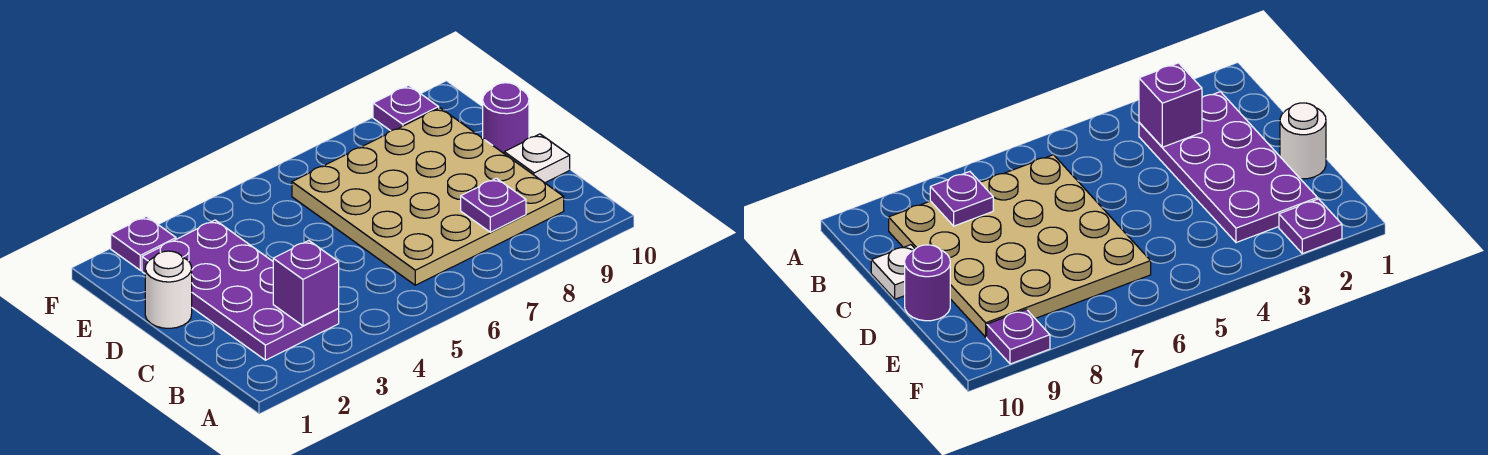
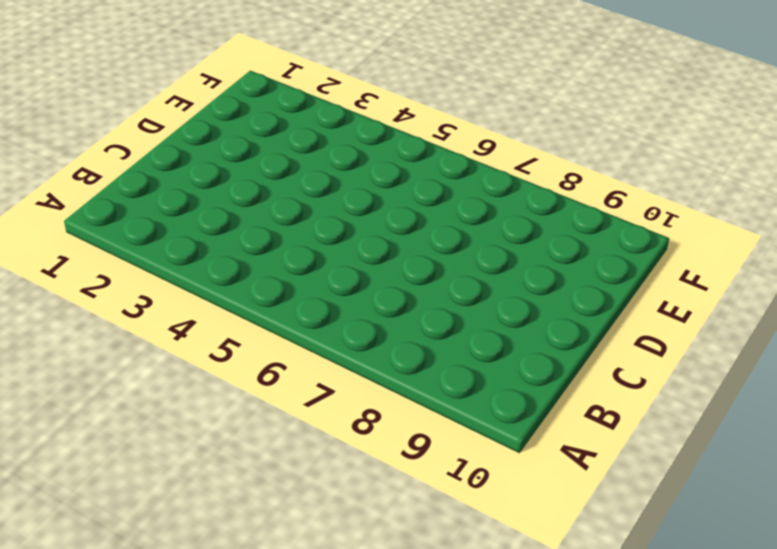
none -> purple 2x4 plate [142,220,339,360]
none -> tan 4x4 plate [292,108,564,285]

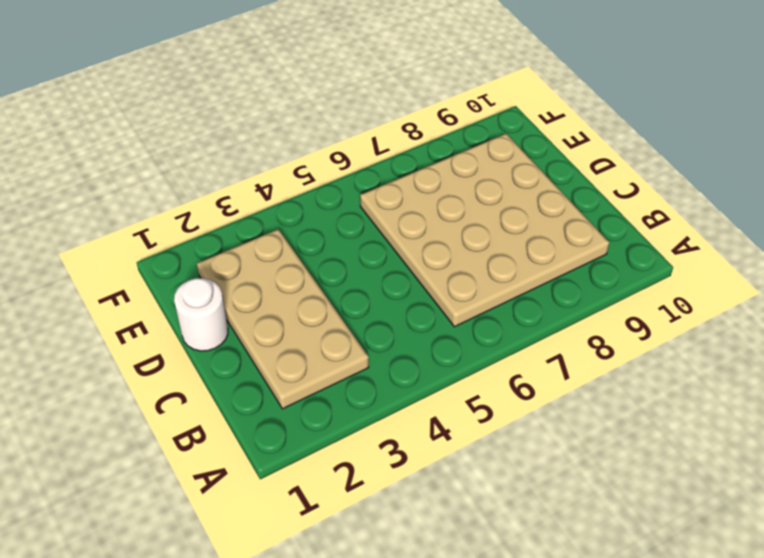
tan 2x4 plate [197,229,369,409] -> purple 2x4 plate [142,220,339,360]
none -> white 1x1 plate [504,134,570,183]
none -> purple 1x1 round brick [483,83,529,153]

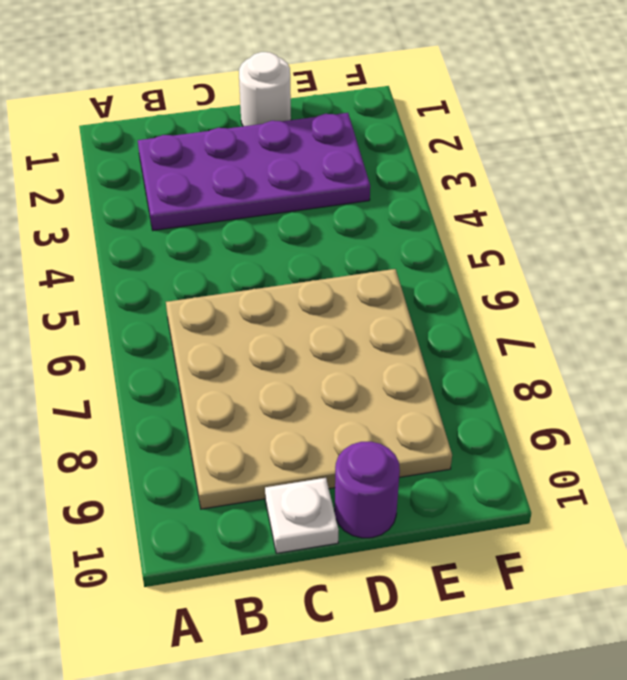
none -> purple 1x1 plate [111,216,176,270]
none -> purple 1x1 plate [373,85,439,131]

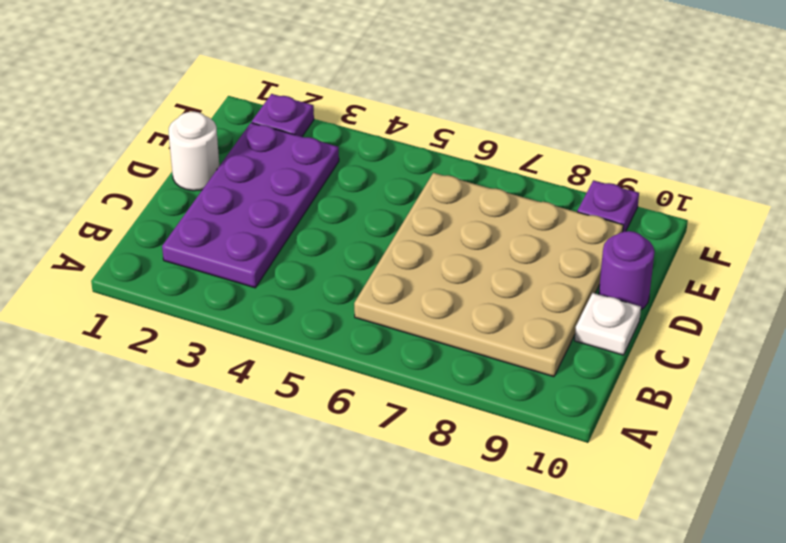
none -> purple 1x1 brick [273,241,339,326]
none -> purple 1x1 plate [461,178,526,232]

